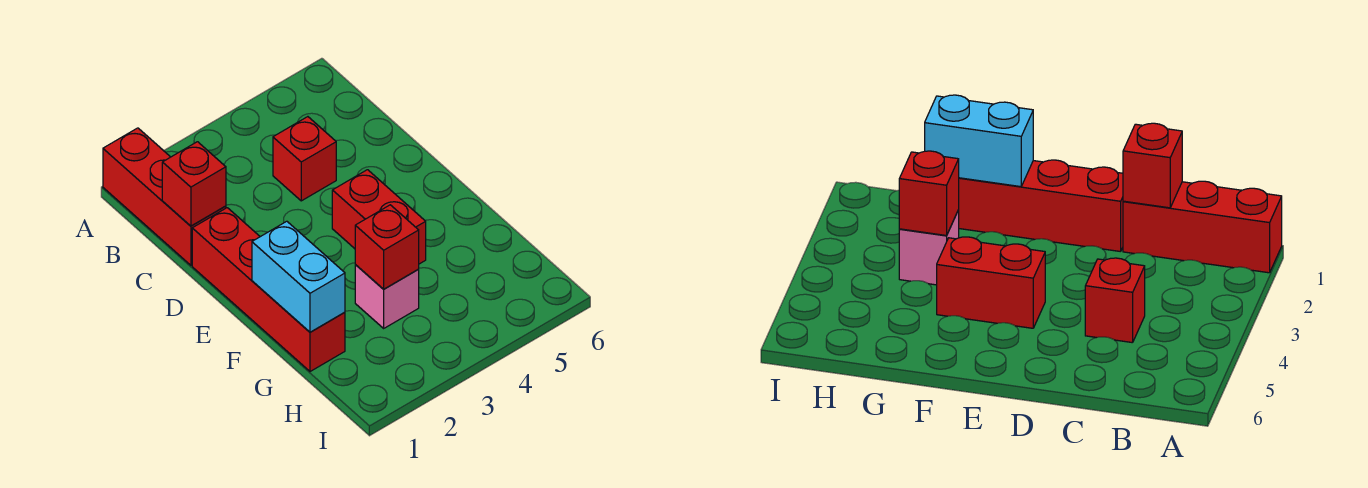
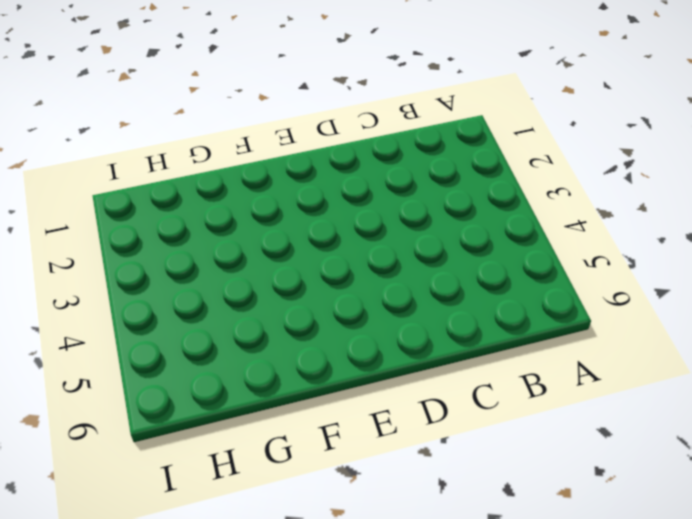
none -> red 1x3 brick [103,128,226,265]
none -> red 1x1 brick [273,117,336,201]

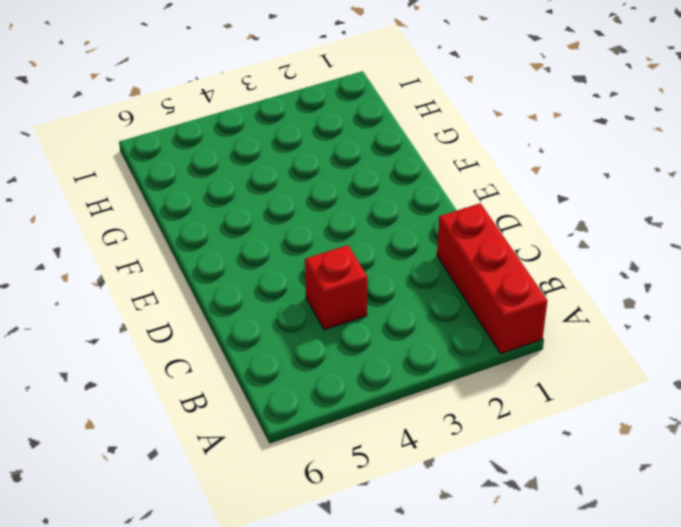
none -> red 1x4 brick [192,208,345,372]
none -> red 1x2 brick [332,170,426,264]

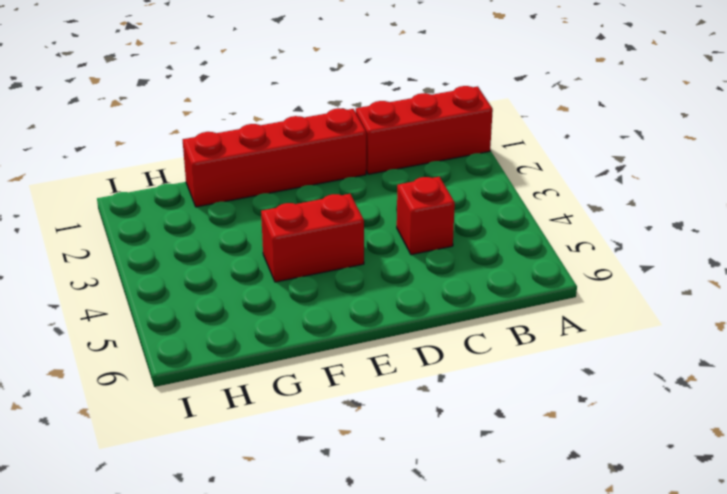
none -> pink 1x1 brick [355,265,419,328]
none -> red 1x1 brick [162,142,226,226]

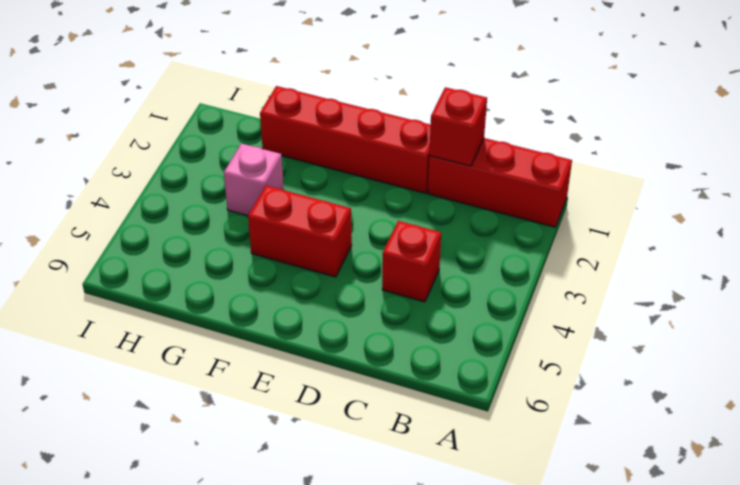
none -> cyan 1x2 brick [252,221,345,332]
none -> red 1x1 brick [355,205,419,289]

